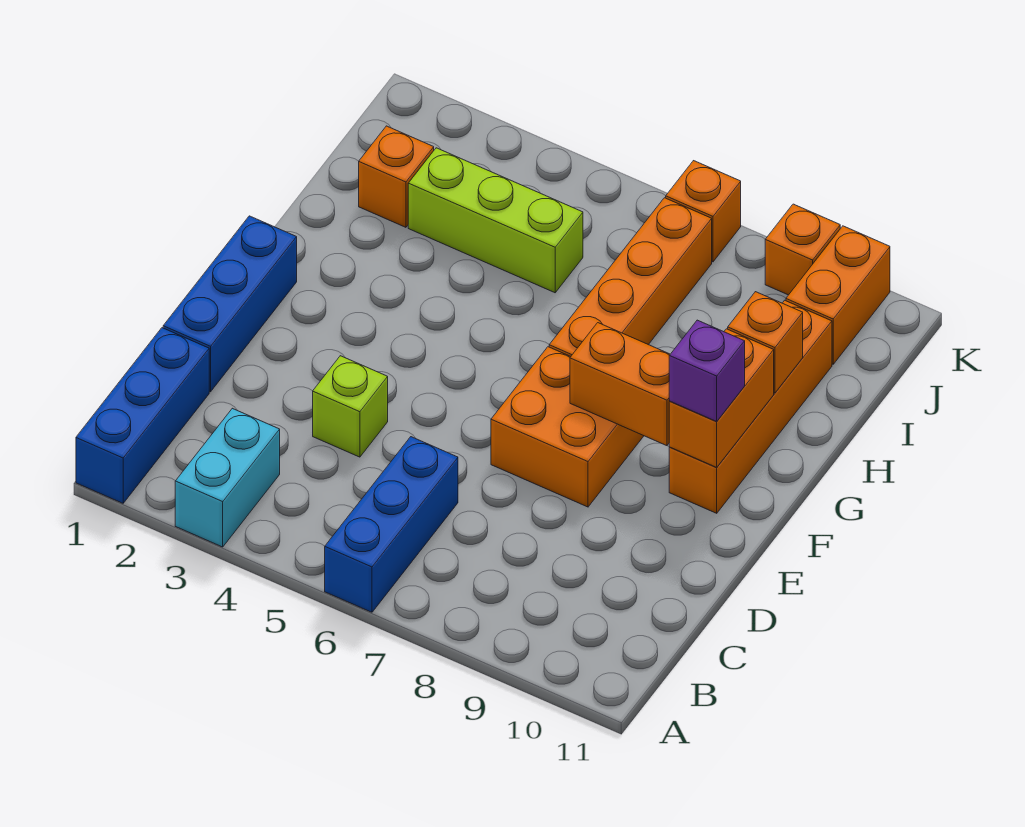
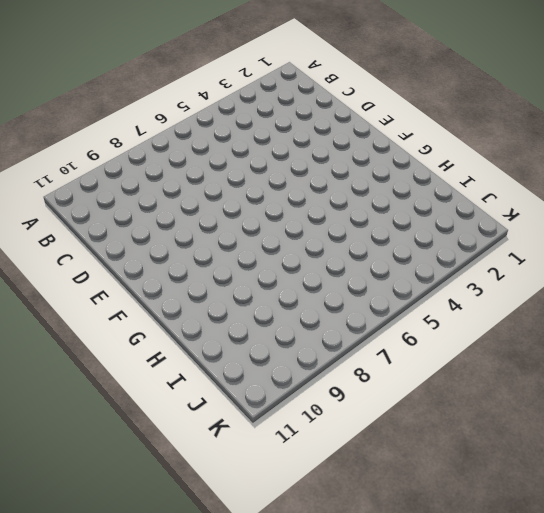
none -> blue 1x3 brick [76,328,209,503]
none -> cyan 1x2 brick [175,408,280,547]
none -> blue 1x3 brick [325,437,458,612]

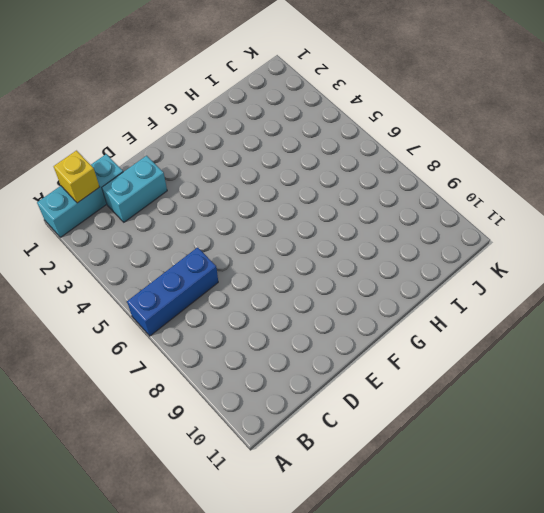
cyan 1x3 brick [37,154,123,237] -> blue 1x3 brick [76,328,209,503]
yellow 1x1 brick [54,151,99,203] -> none
cyan 1x2 brick [102,156,167,222] -> cyan 1x2 brick moved to [175,408,280,547]
none -> blue 1x3 brick [163,216,297,392]
none -> lime 1x1 brick [313,356,388,457]
none -> orange 2x2 brick [491,347,643,507]

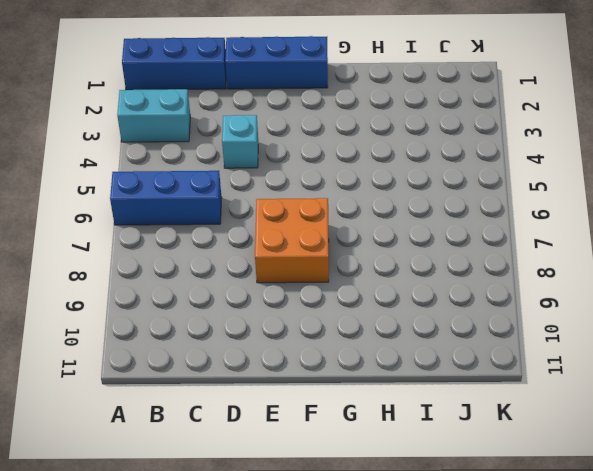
cyan 1x1 brick [222,115,258,168] -> lime 1x1 brick [313,356,388,457]
none -> orange 1x4 brick [669,300,832,513]
none -> orange 1x4 brick [549,198,712,356]
none -> orange 1x1 brick [359,126,434,227]

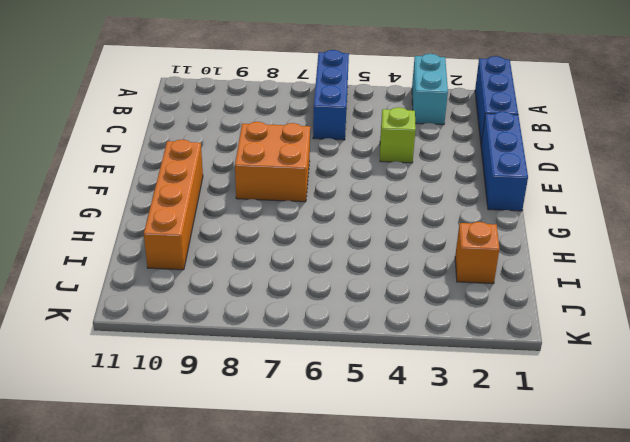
none -> orange 1x4 brick [549,198,712,356]
none -> lime 1x3 brick [408,148,583,293]
none -> orange 1x2 brick [786,226,890,364]

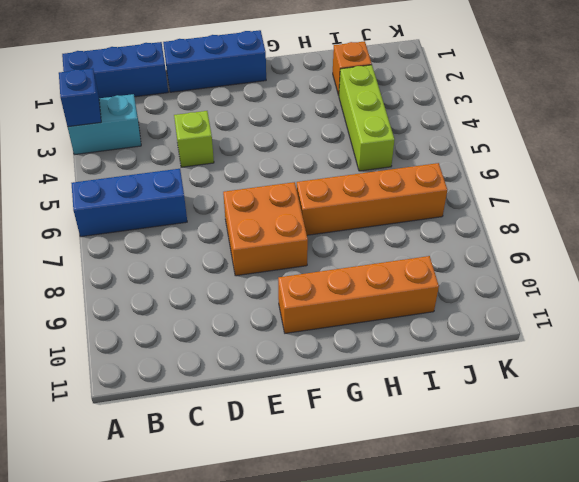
blue 1x1 brick [59,68,101,127] -> none
none -> orange 1x2 brick [786,226,890,364]
none -> orange 1x1 brick [666,161,741,262]
none -> orange 1x1 brick [765,204,840,295]

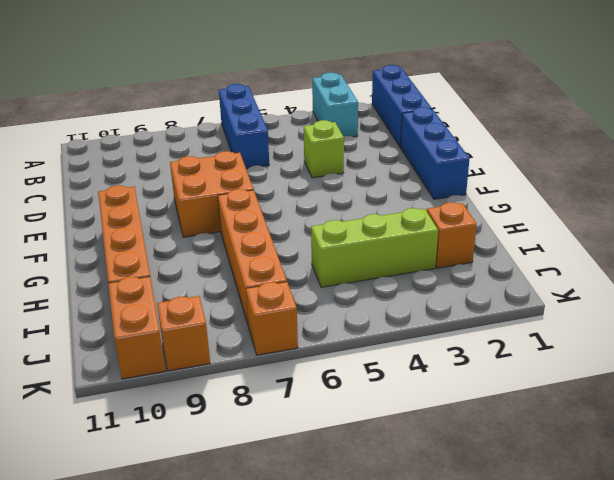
none -> orange 1x2 brick [570,323,670,446]
none -> orange 1x2 brick [669,329,774,467]
none -> orange 1x1 brick [728,292,803,393]

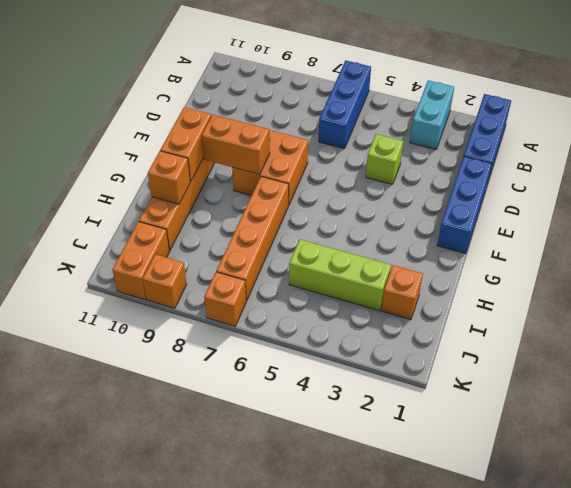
none -> purple 1x1 brick [669,320,745,421]

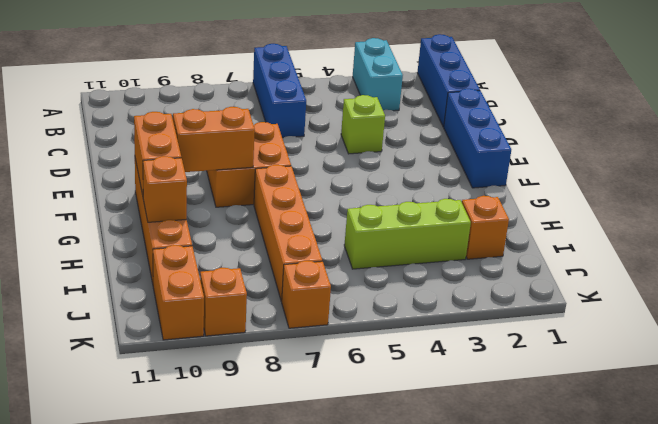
none -> purple 1x1 brick [669,320,745,421]

